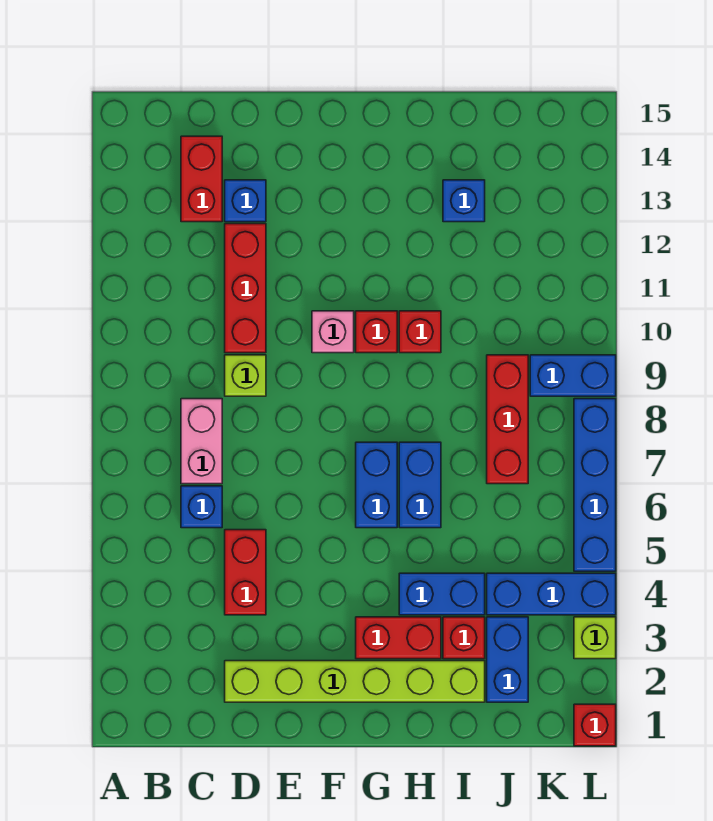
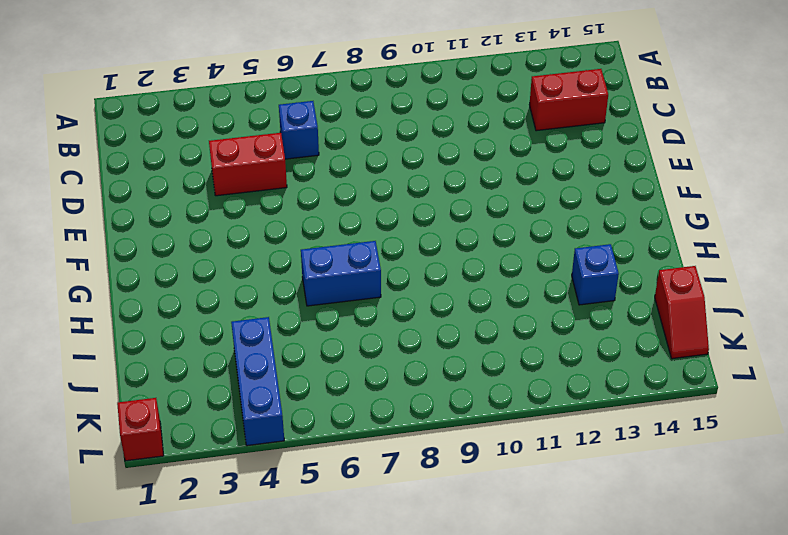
red 1x2 slope [655,266,709,359] -> none
none -> pink 1x2 brick [181,399,222,484]
none -> lime 1x6 brick [225,661,485,702]
none -> lime 1x1 brick [225,355,266,396]

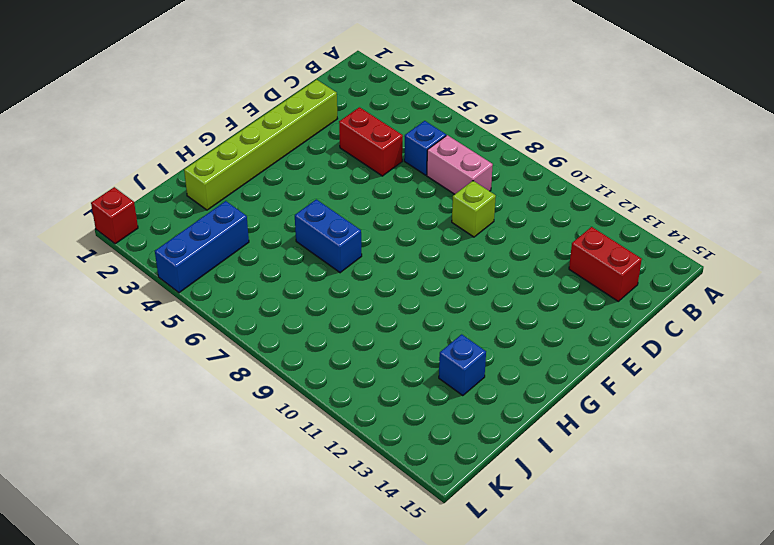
none -> red 1x3 brick [225,224,266,353]
none -> blue 1x1 brick [225,180,266,222]
none -> pink 1x1 brick [312,311,354,353]

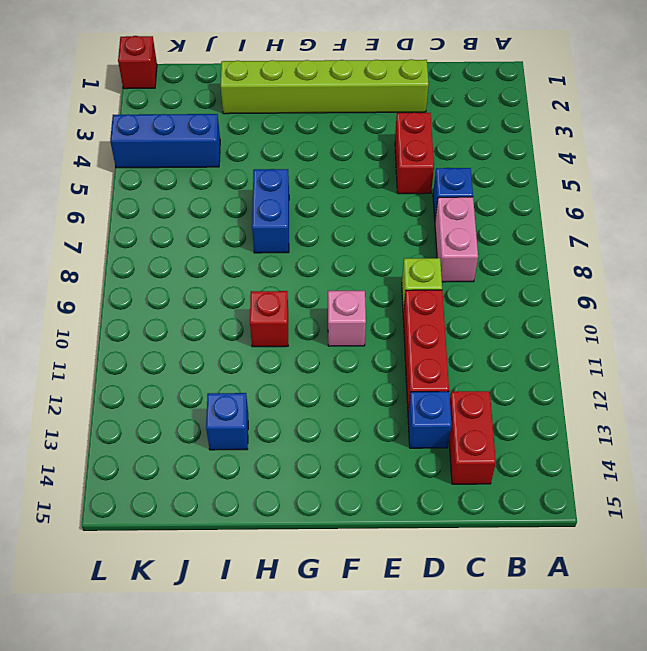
none -> red 1x2 brick [356,617,441,659]
none -> blue 1x2 brick [356,442,397,528]
none -> red 1x1 brick [356,311,397,353]

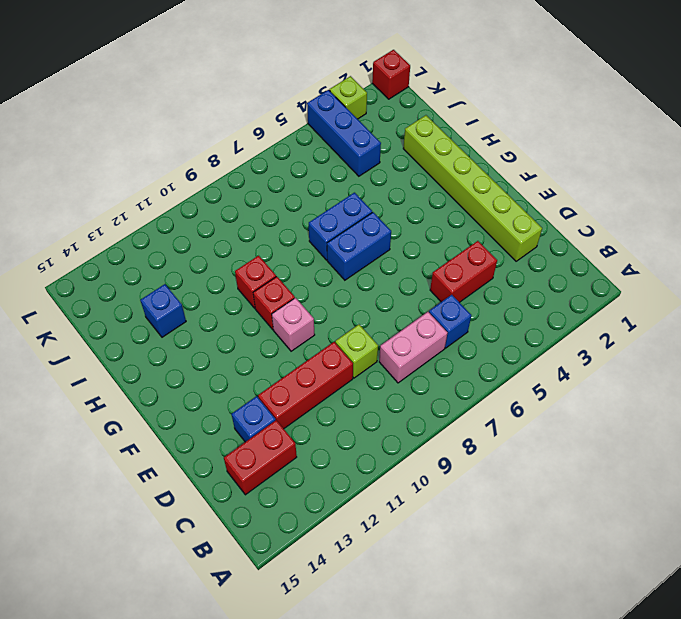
none -> red 1x2 brick [356,617,441,659]
none -> blue 1x2 brick [399,573,485,615]
none -> red 1x1 brick [443,617,485,659]

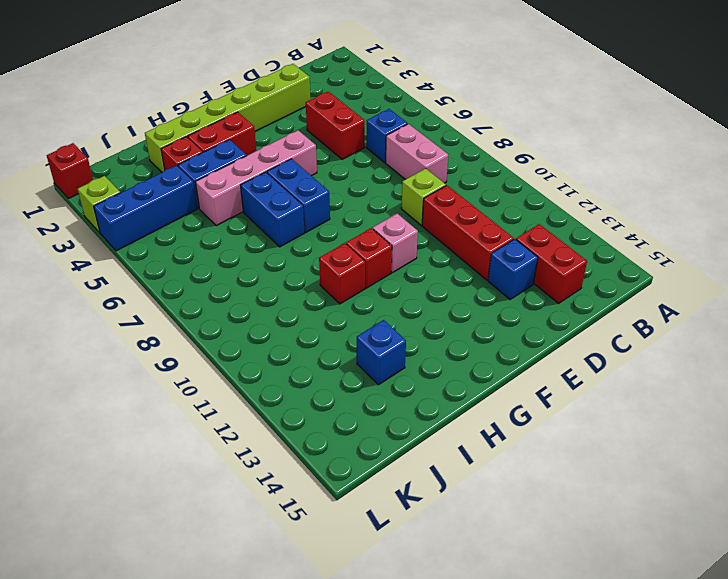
pink 1x4 brick [195,130,317,226] -> none
none -> blue 1x2 brick [487,617,528,702]
none -> red 1x3 brick [487,355,528,484]
none -> blue 1x2 brick [530,355,616,396]

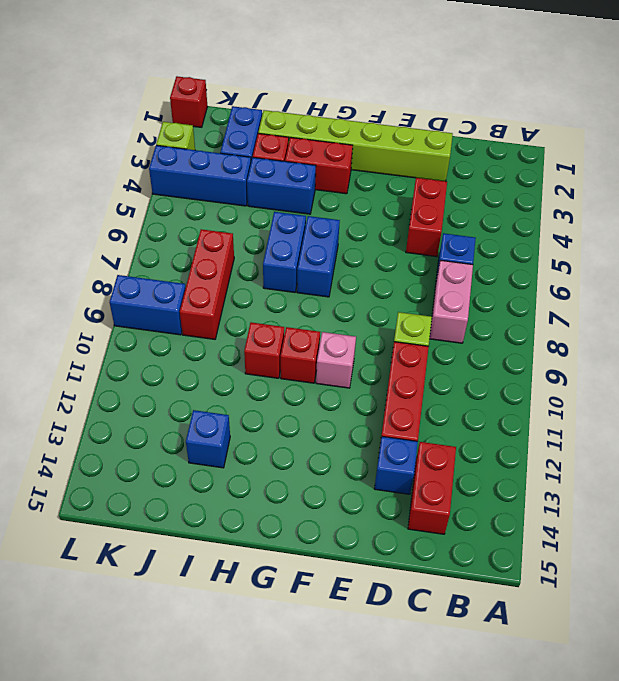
none -> blue 1x4 brick [574,399,616,571]

